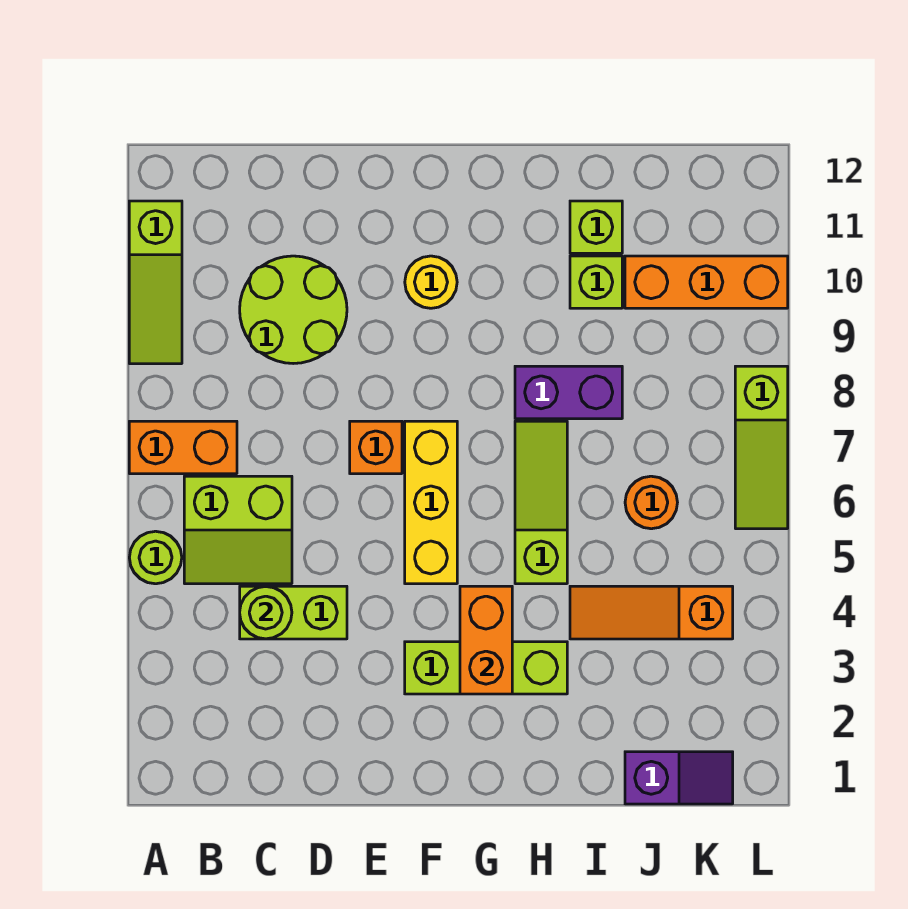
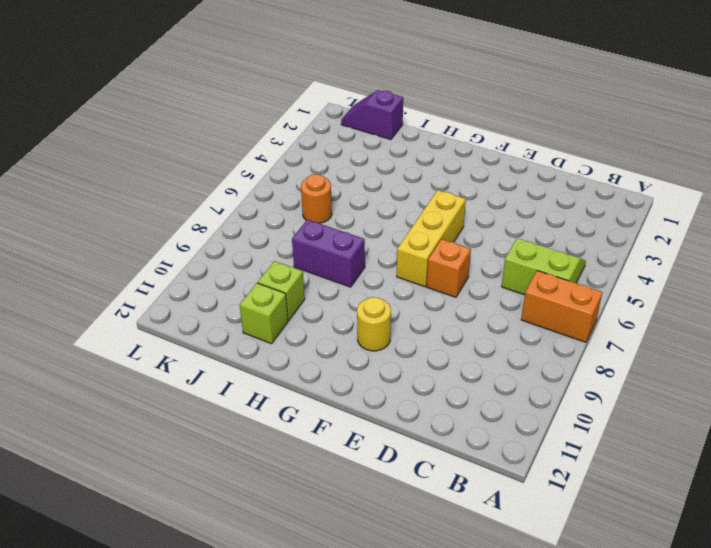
none -> lime 1x1 round brick [129,531,182,584]
none -> lime 1x3 slope [129,201,182,364]
none -> lime 1x2 brick [240,586,347,639]

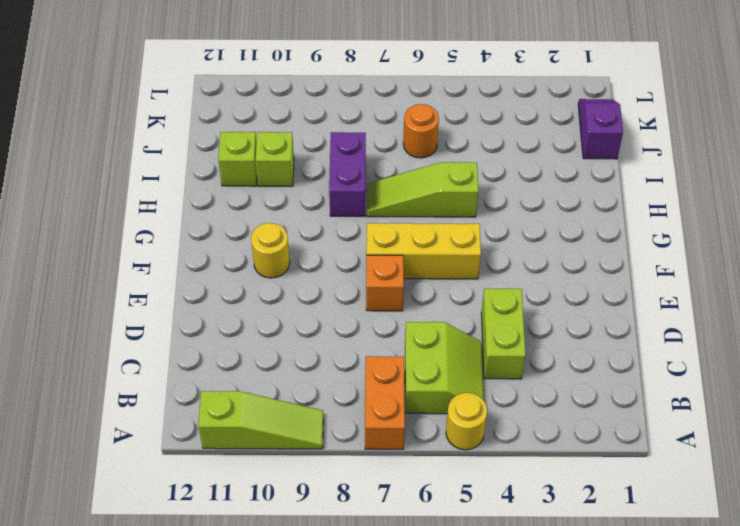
yellow 1x1 round brick [446,393,487,450] -> lime 1x1 round brick [129,531,182,584]
none -> lime 2x2 round brick [240,256,347,364]
none -> lime 1x3 brick [405,642,567,694]
none -> orange 1x3 slope [570,586,733,639]

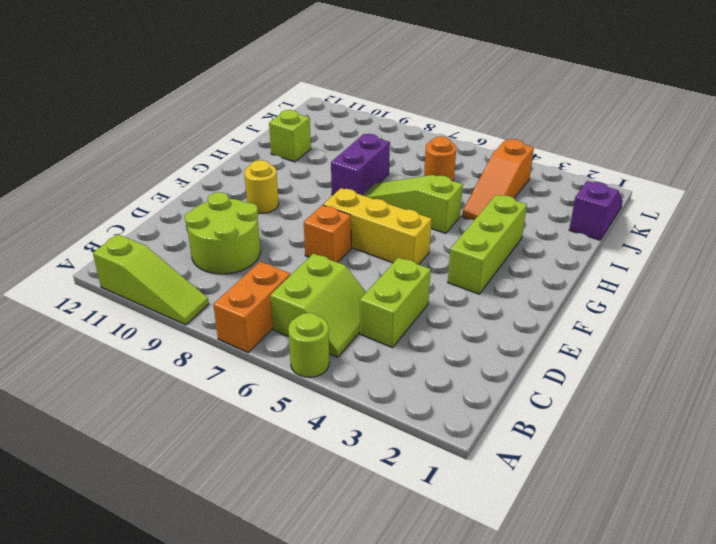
none -> lime 1x1 brick [570,256,622,308]
none -> orange 1x3 brick [625,256,788,308]
none -> lime 1x3 slope [735,366,788,529]

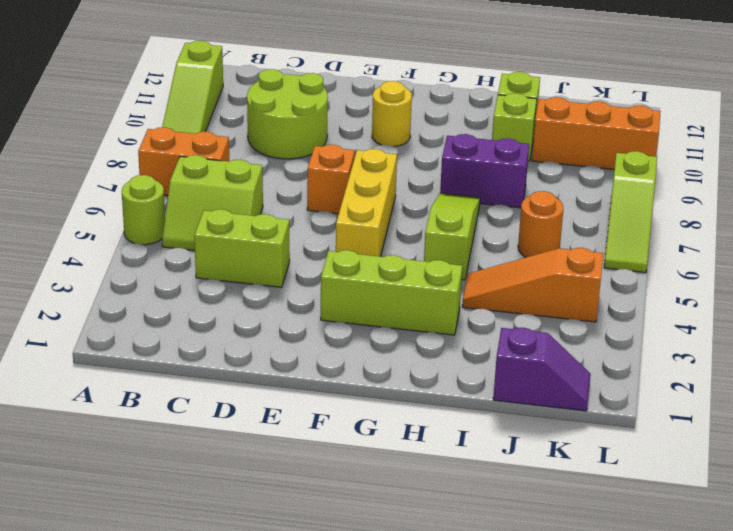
none -> lime 1x1 round brick [240,586,292,639]
none -> orange 1x2 brick [460,586,512,694]

